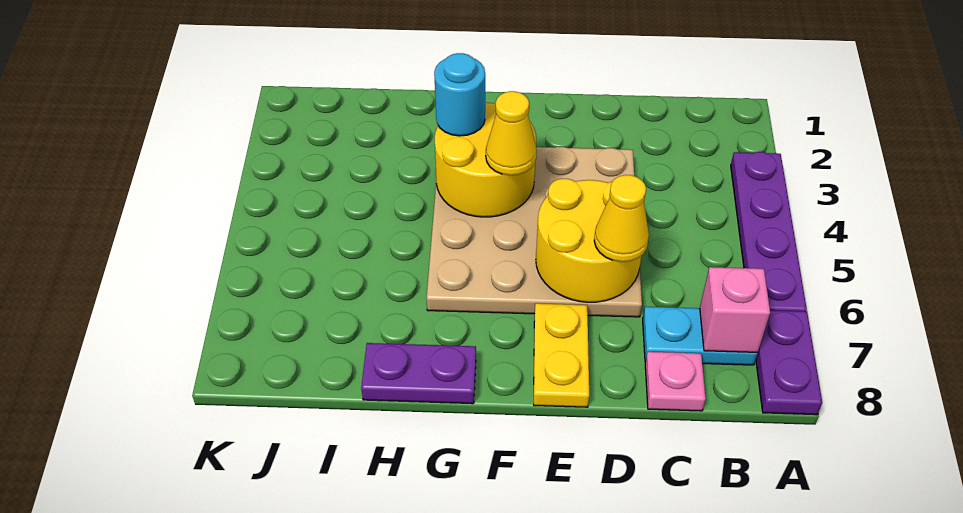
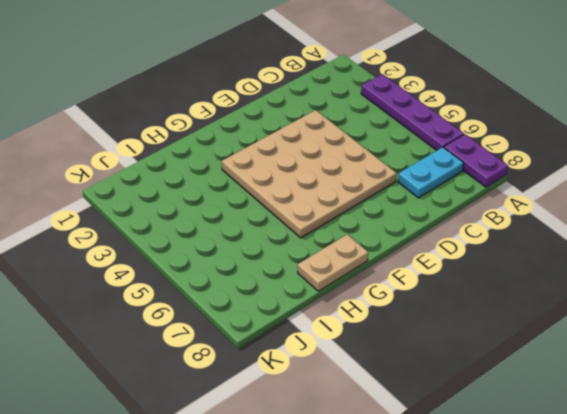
tan 1x2 plate [298,234,368,291] -> purple 1x2 plate [361,343,476,404]
none -> pink 1x1 plate [645,352,706,411]
none -> yellow 1x2 plate [534,303,589,407]
none -> pink 1x1 brick [700,267,770,352]

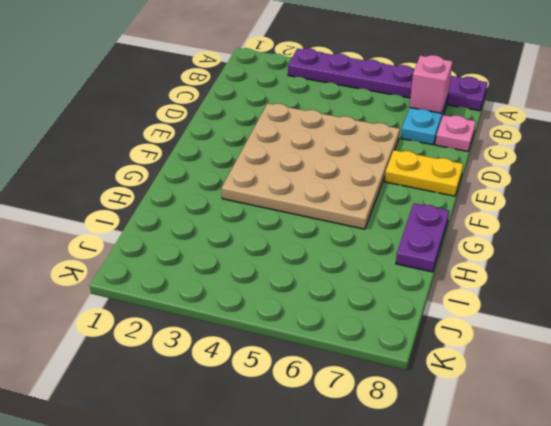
none -> yellow 2x2 round brick [536,179,641,302]
none -> yellow 2x2 round brick [435,103,536,217]
none -> yellow 1x1 cone [594,175,649,262]

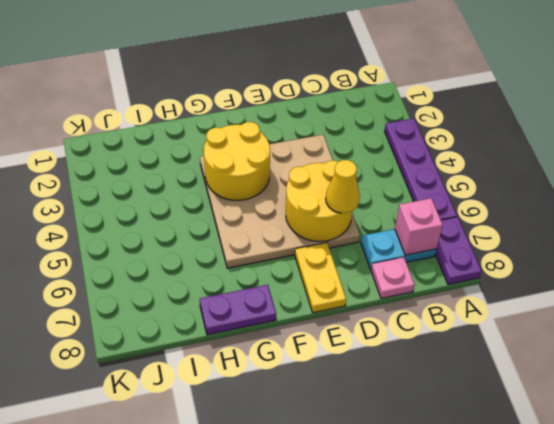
none -> yellow 1x1 cone [486,91,537,175]
none -> cyan 1x1 round brick [434,53,485,136]

